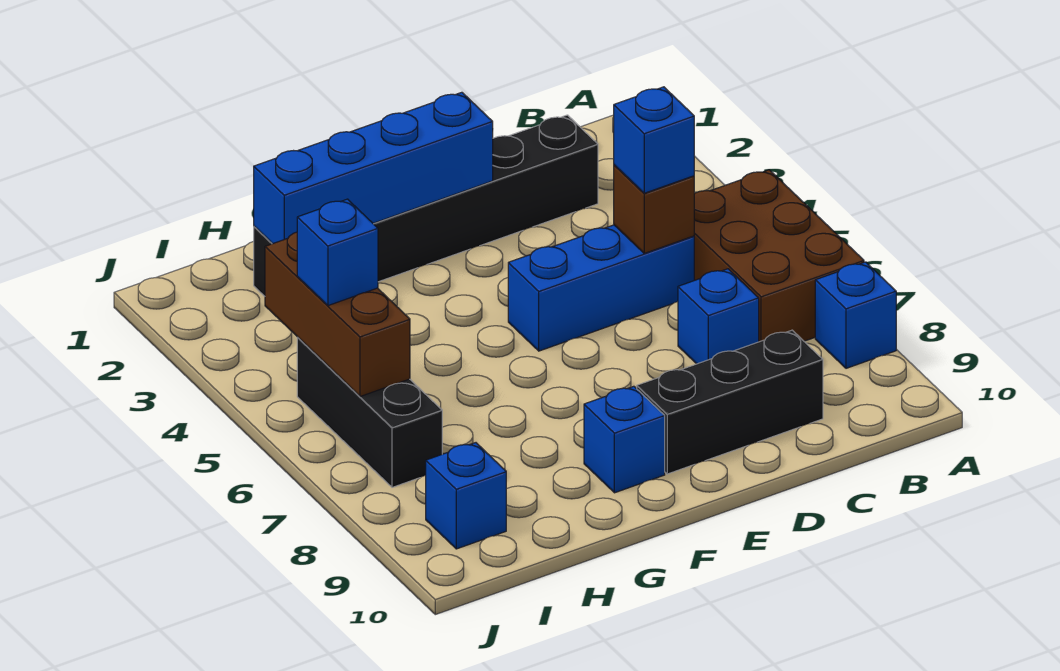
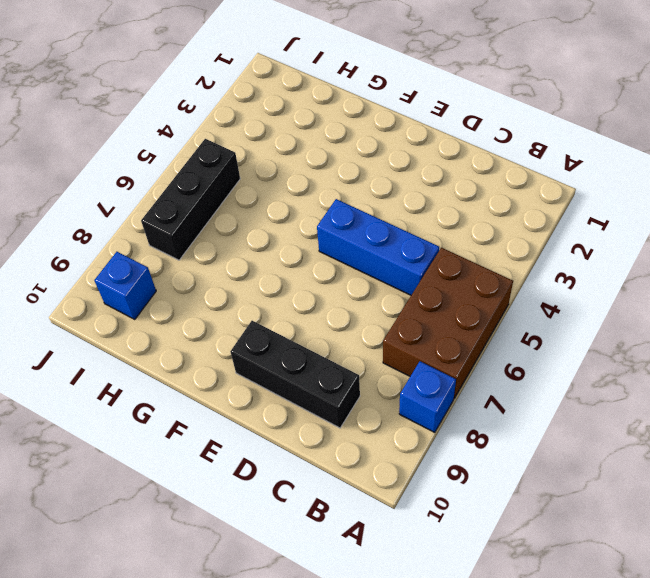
none -> black 1x6 brick [254,115,598,296]
none -> blue 1x1 brick [678,269,759,364]
none -> blue 1x1 brick [584,386,665,493]

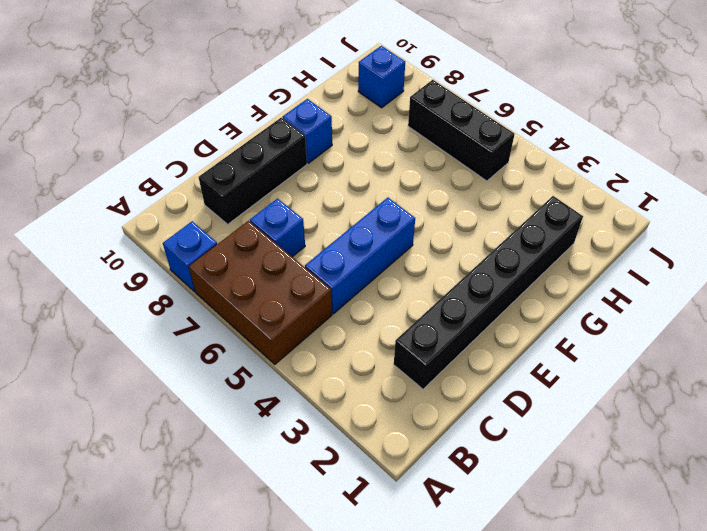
none -> brown 1x1 brick [614,165,694,253]
none -> blue 1x4 brick [254,92,493,244]
none -> brown 1x3 brick [265,232,410,397]

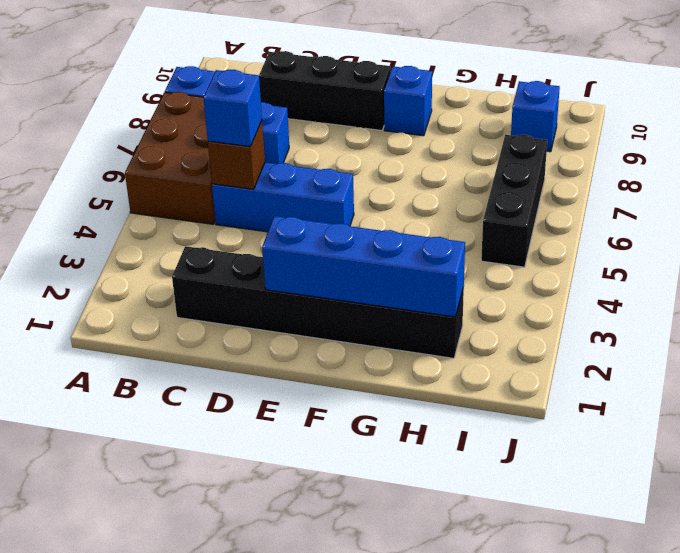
none -> brown 1x3 brick [265,232,410,397]
none -> blue 1x1 brick [297,199,378,306]

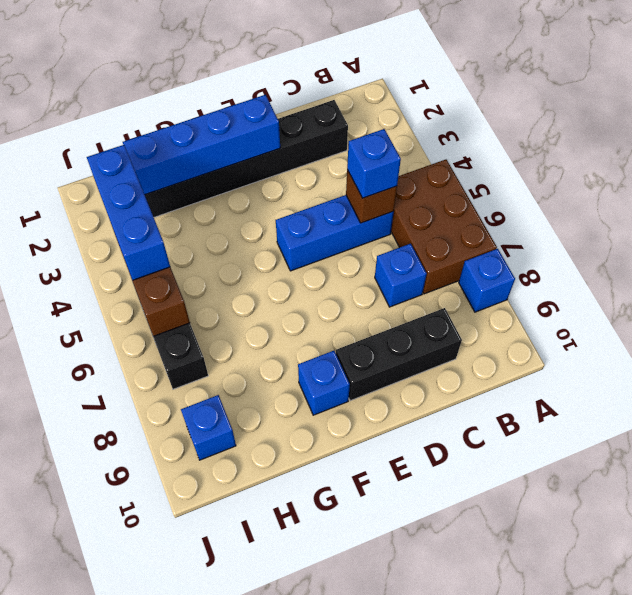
blue 1x3 brick [87,145,170,280] -> blue 1x1 brick [297,199,378,306]

